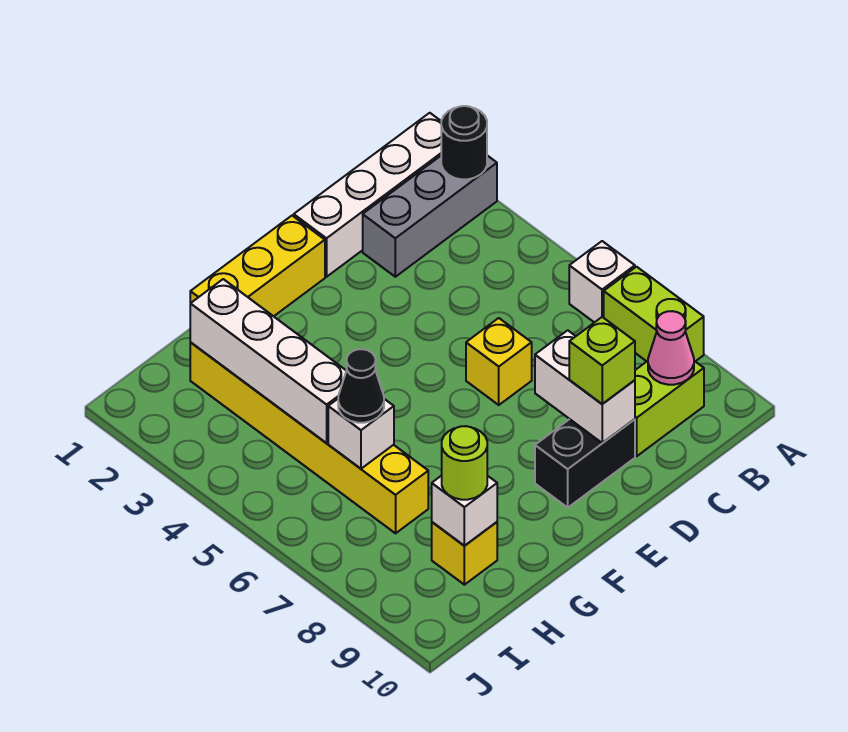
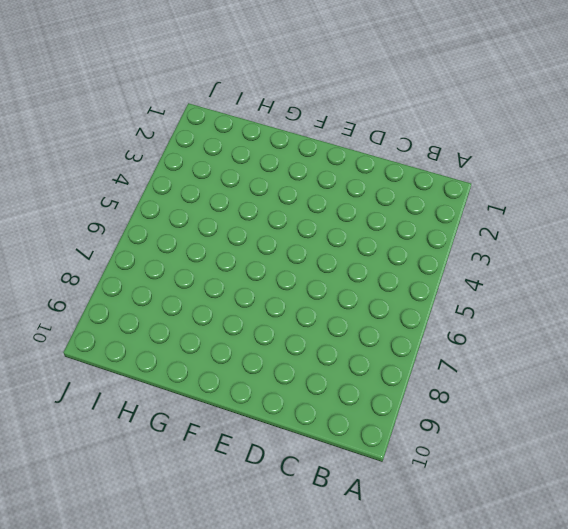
none -> white 1x4 brick [294,113,441,277]
none -> grey 1x3 brick [363,156,497,277]
none -> white 1x1 brick [569,241,635,322]

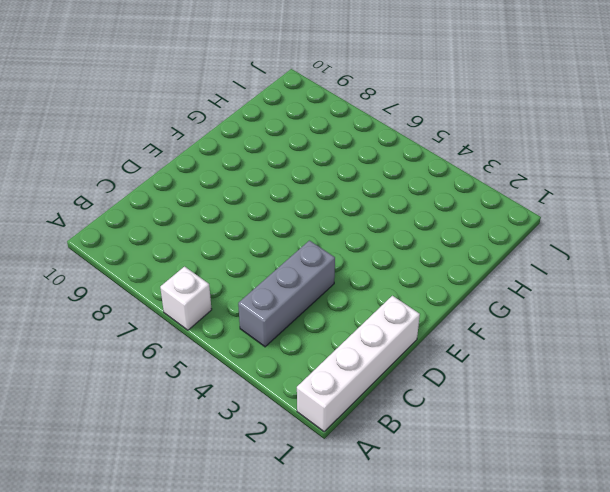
grey 1x3 brick [238,241,335,347] -> grey 1x3 brick moved to [363,156,497,277]
none -> lime 1x2 brick [604,267,704,361]
none -> lime 1x2 brick [635,361,704,456]
none -> yellow 1x1 brick [466,318,532,405]

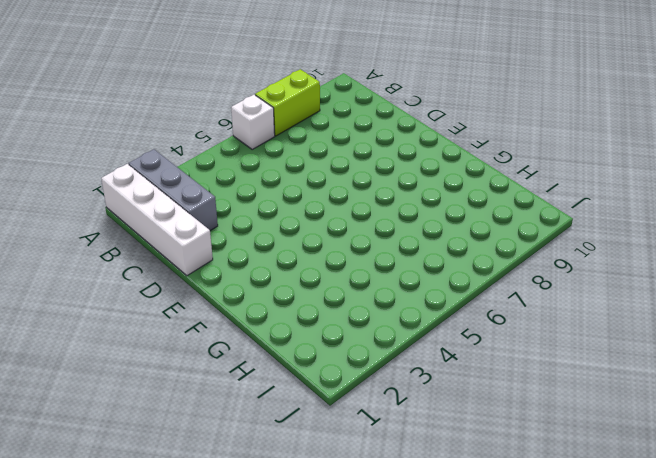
none -> lime 1x2 brick [635,361,704,456]
none -> yellow 1x1 brick [466,318,532,405]
none -> black 1x2 brick [535,419,635,508]

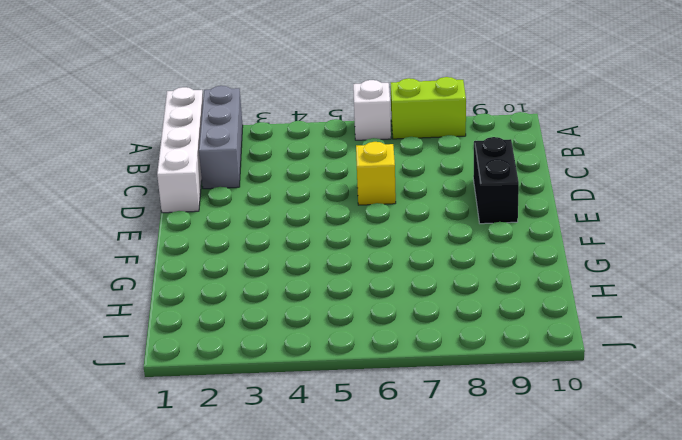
none -> lime 1x2 brick [635,361,704,456]
none -> yellow 1x3 brick [190,216,325,316]
none -> yellow 1x6 brick [190,343,428,533]

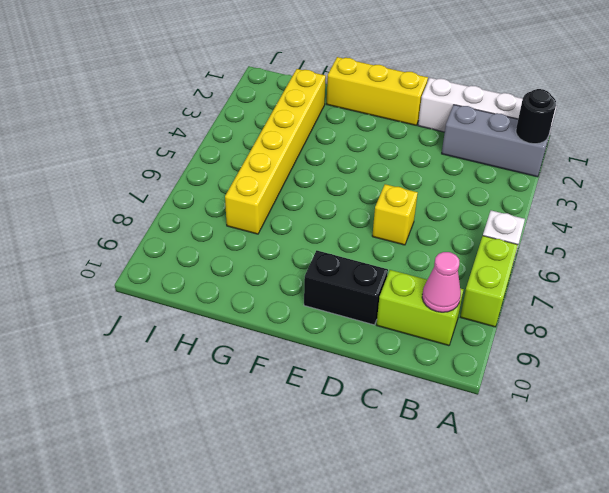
none -> yellow 1x1 brick [432,522,497,585]
none -> white 1x2 brick [535,330,635,443]
none -> white 1x4 brick [190,279,346,443]

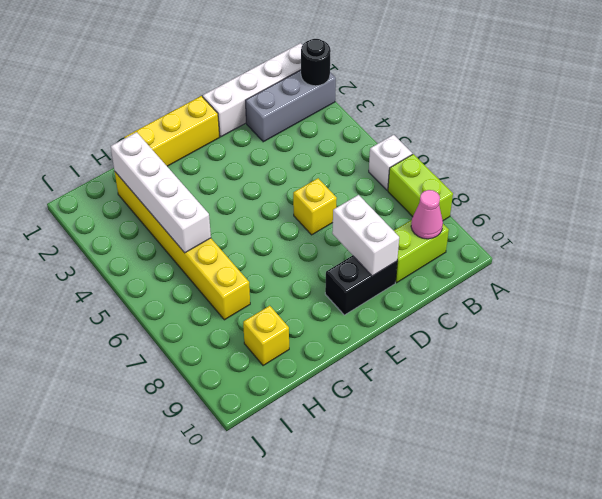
none -> white 1x1 brick [328,399,394,469]
none -> white 1x1 brick [432,476,497,546]
none -> lime 1x1 brick [569,317,635,404]

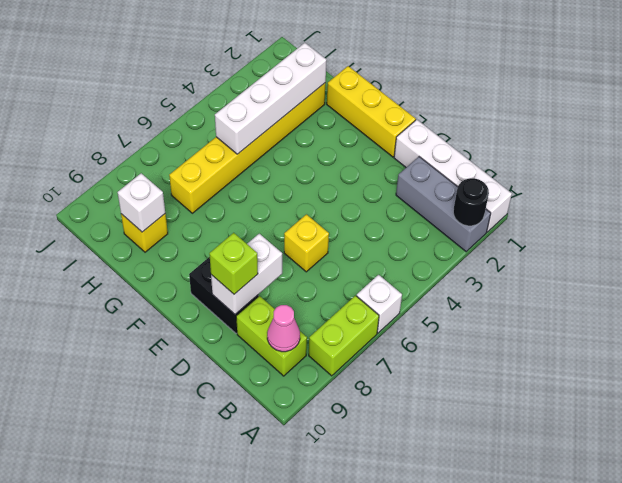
none -> white 1x1 brick [328,399,394,469]
none -> black 1x1 cone [338,349,384,423]
none -> lime 1x1 round brick [442,426,487,500]

